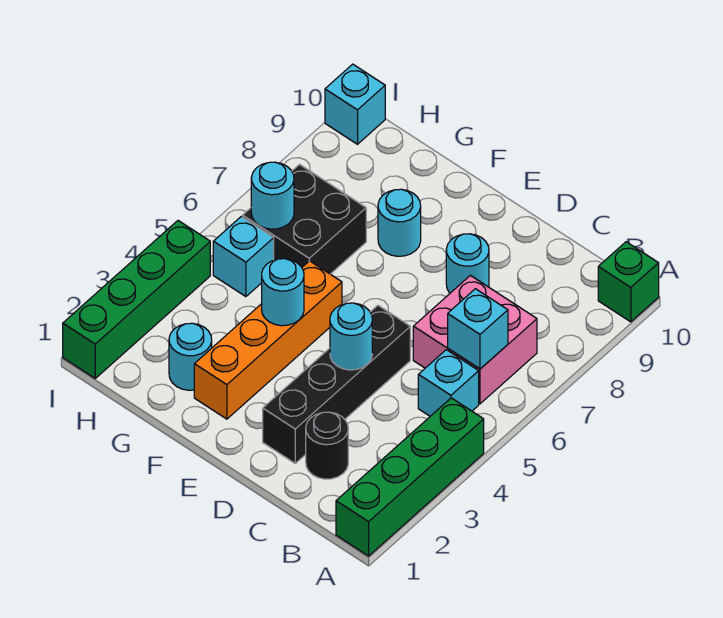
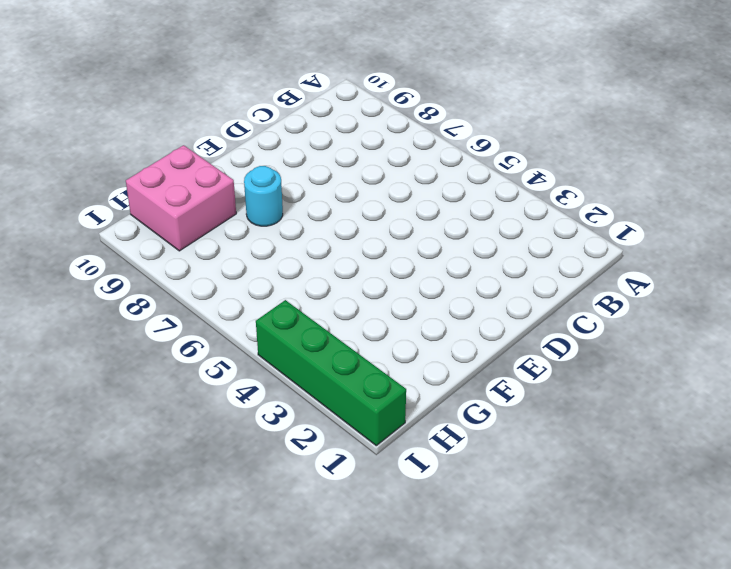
pink 2x2 brick [126,145,236,251] -> pink 2x2 brick moved to [413,275,537,404]
none -> green 1x4 brick [336,398,484,556]
none -> green 1x1 brick [598,242,659,322]
none -> cyan 1x1 brick [418,350,479,416]

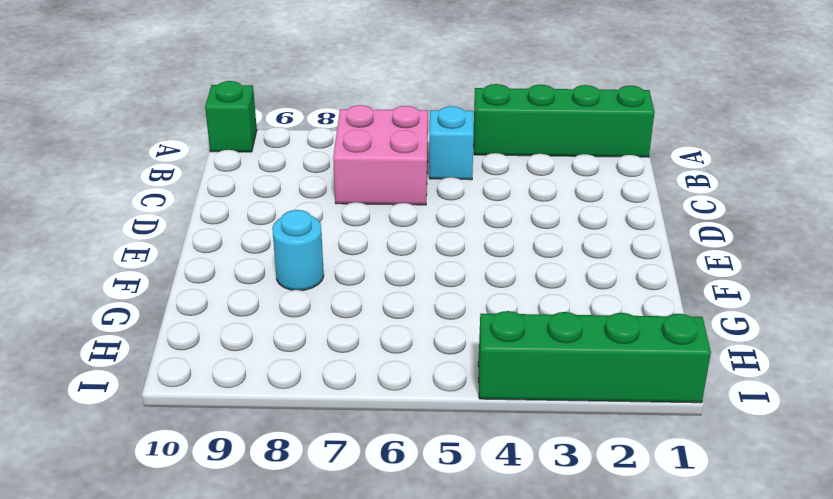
none -> black 1x1 round brick [306,412,348,479]
none -> black 1x4 brick [263,306,410,463]
none -> cyan 1x1 round brick [446,234,489,293]

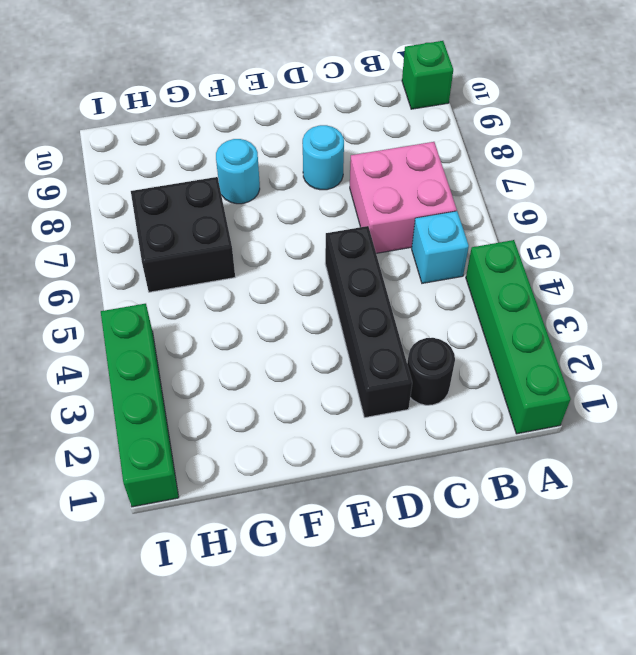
none -> orange 1x4 brick [194,261,342,419]
none -> cyan 1x1 round brick [169,323,212,390]
none -> cyan 1x1 brick [213,217,274,297]

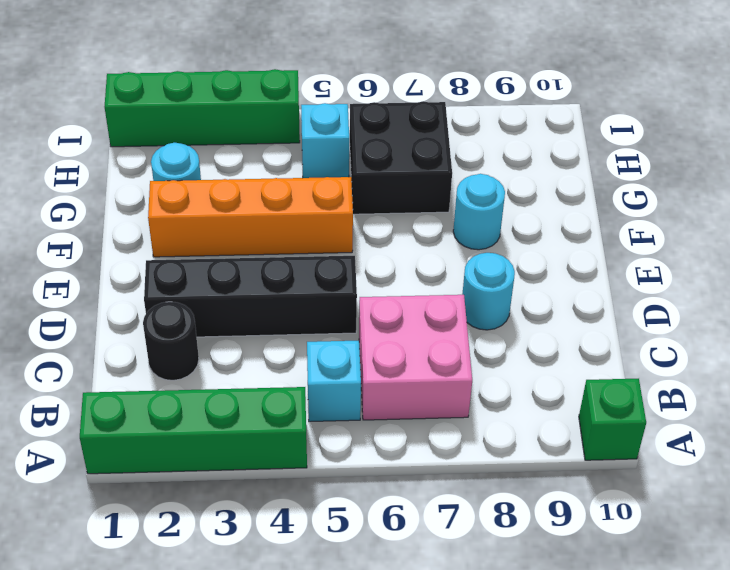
none -> cyan 1x1 brick [325,64,385,144]
none -> cyan 1x1 brick [448,289,508,369]
none -> cyan 1x1 round brick [330,303,372,370]

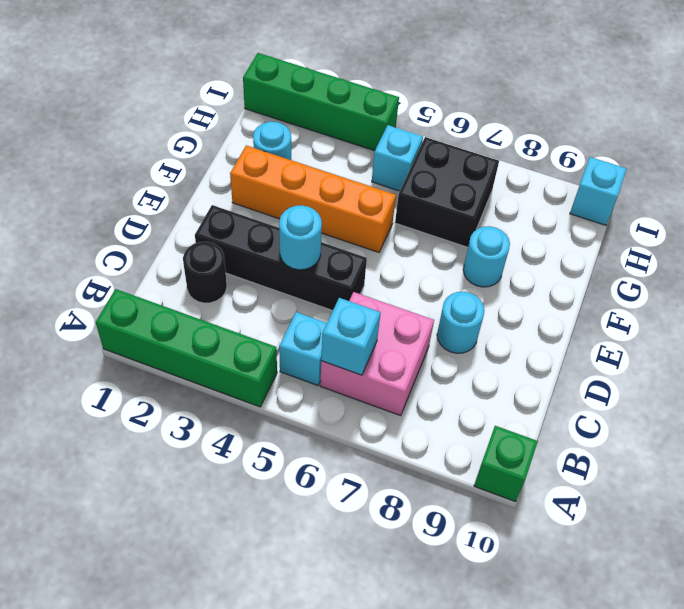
none -> cyan 1x1 round brick [262,259,304,326]
none -> cyan 1x1 round brick [251,162,294,229]

